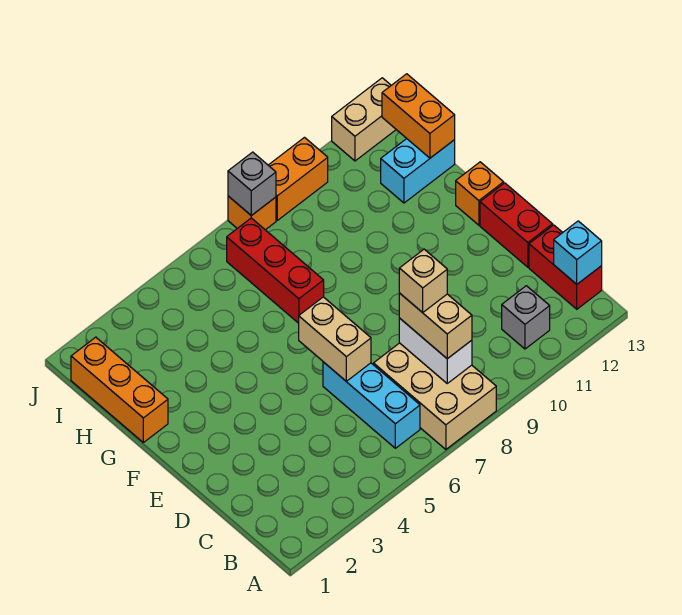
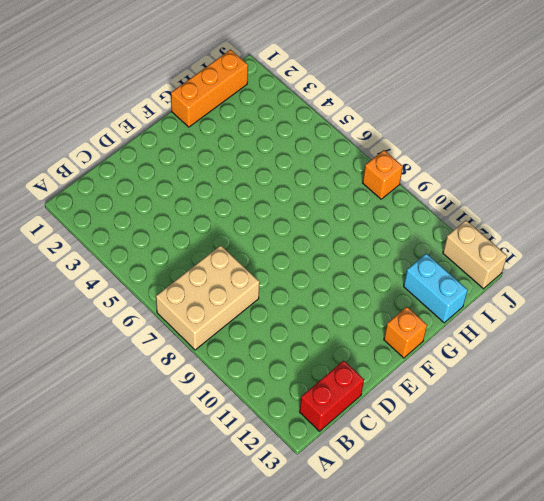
none -> cyan 1x3 brick [323,362,420,448]
none -> grey 1x1 brick [502,286,550,349]
none -> red 1x2 brick [480,183,553,267]

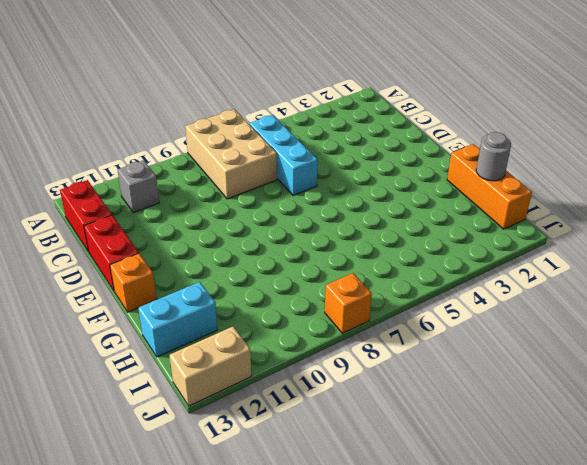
grey 1x1 round brick [476,132,511,181] -> none
none -> red 1x3 brick [227,218,324,323]
none -> orange 1x2 brick [268,138,328,220]
none -> white 1x2 brick [399,318,472,383]

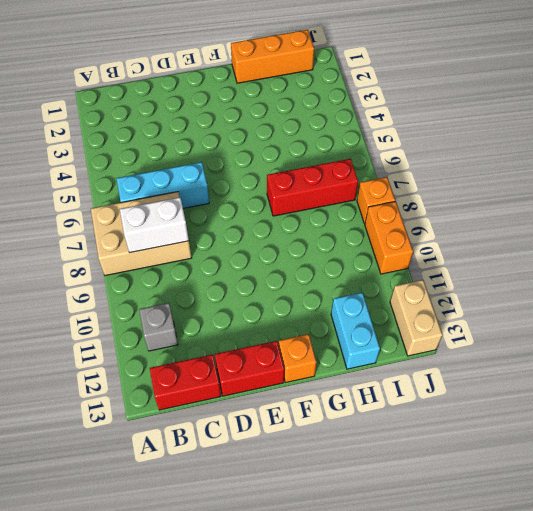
none -> cyan 1x1 brick [554,221,602,284]
none -> tan 1x2 brick [299,297,371,381]
none -> orange 1x2 brick [382,74,455,158]

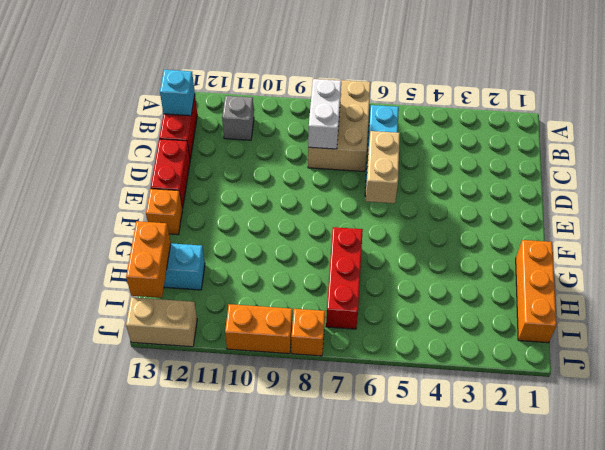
none -> grey 1x1 brick [228,152,276,216]
none -> tan 1x2 brick [399,293,472,359]
none -> tan 1x1 brick [399,249,447,313]

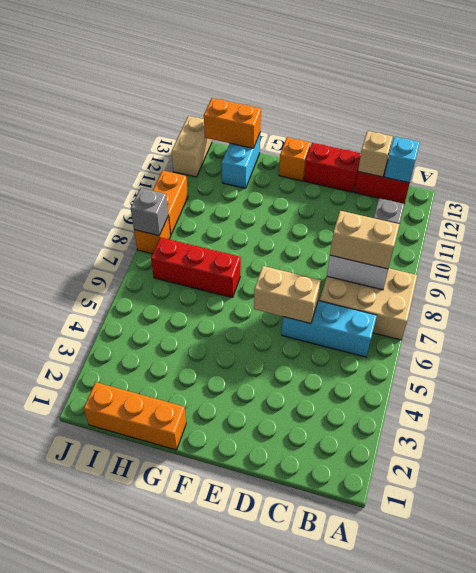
tan 1x1 brick [358,131,392,177] -> tan 1x1 brick moved to [399,249,447,313]

